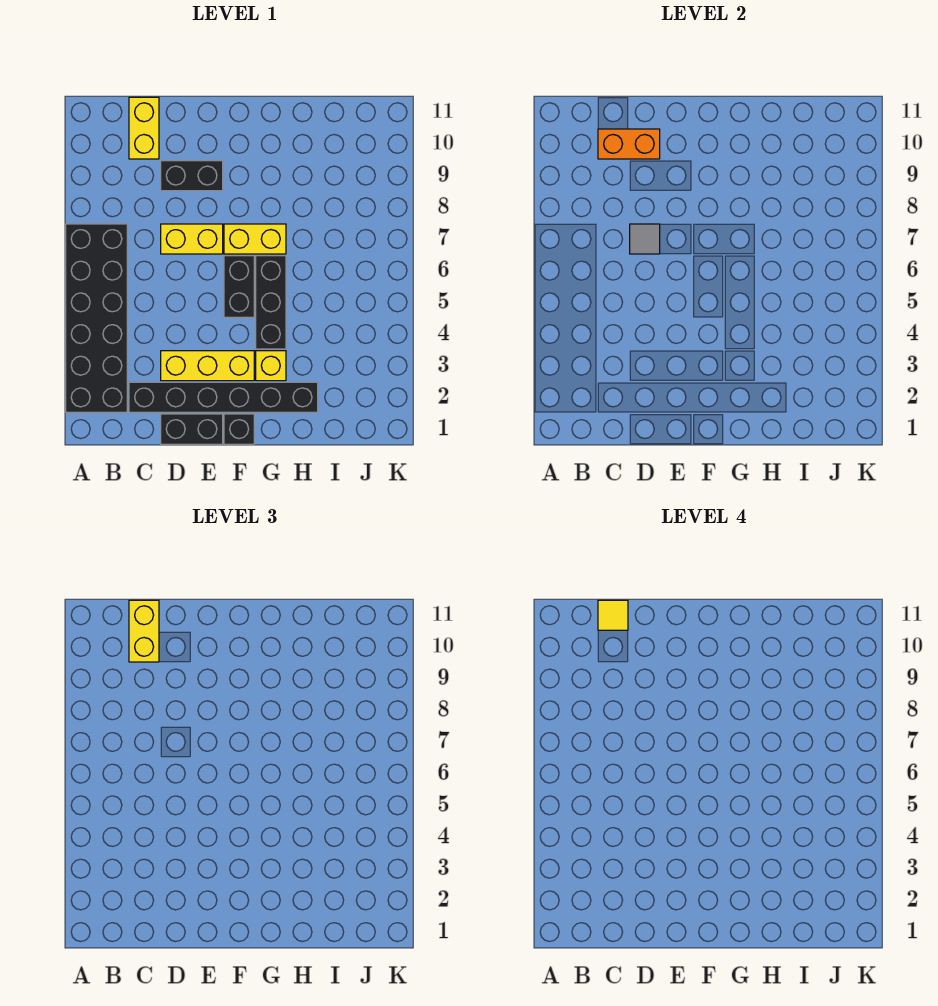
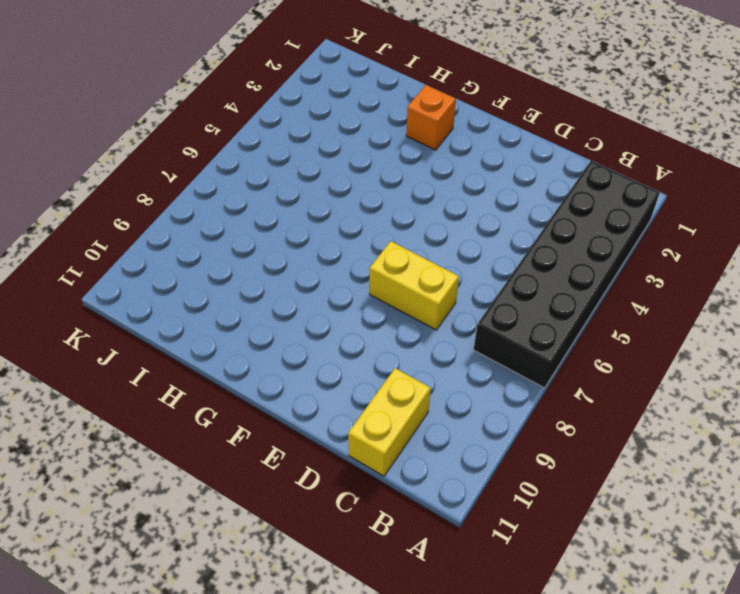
orange 1x1 brick [406,85,456,150] -> black 1x6 brick [129,382,318,412]
none -> black 1x2 brick [161,414,223,444]
none -> yellow 1x3 brick [161,351,254,381]
none -> black 1x2 brick [161,161,223,191]

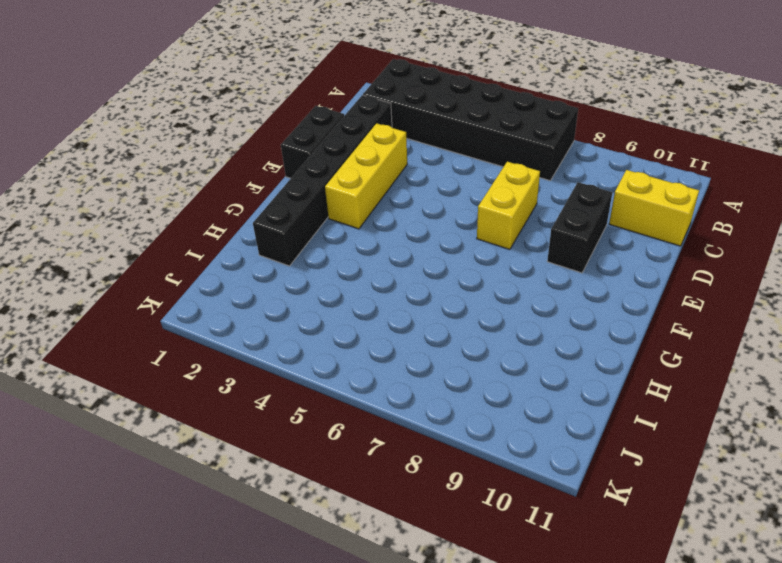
none -> black 1x1 brick [224,414,254,444]
none -> black 1x2 brick [224,256,254,317]
none -> yellow 1x2 brick [224,224,286,254]

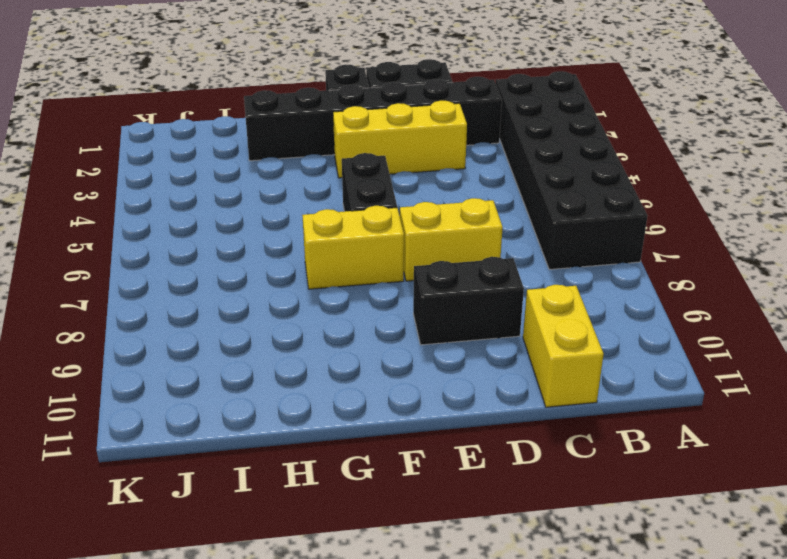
none -> yellow 1x1 brick [256,351,286,381]
none -> black 1x3 brick [256,256,286,349]
none -> orange 1x2 brick [598,129,660,159]

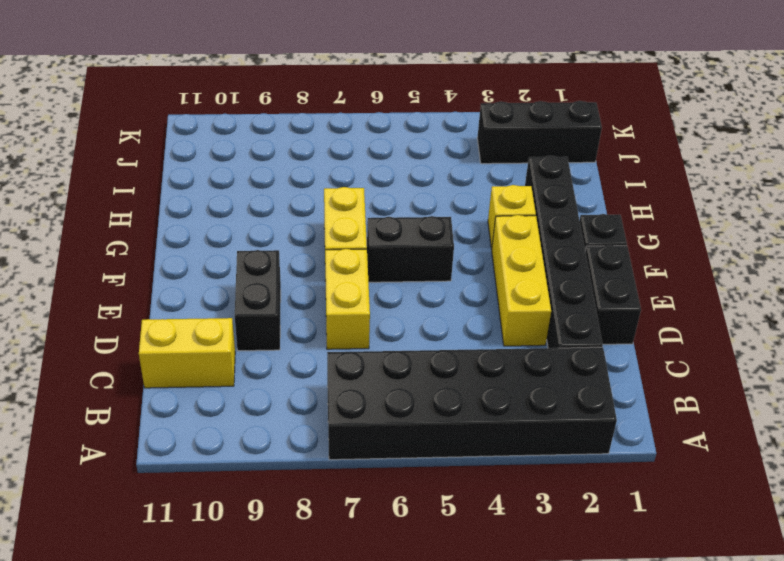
black 1x3 brick [477,101,602,164] -> black 1x3 brick moved to [256,256,286,349]
none -> orange 1x2 brick [598,129,660,159]
none -> grey 1x1 tile [630,224,660,254]
none -> yellow 1x2 brick [129,600,159,662]

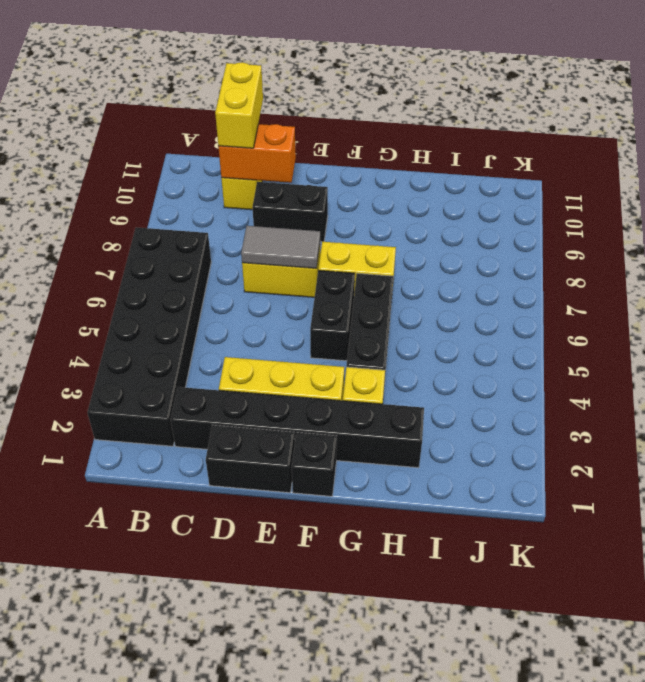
grey 1x2 tile [241,226,320,268] -> grey 1x1 tile [630,224,660,254]
none -> yellow 1x1 tile [598,600,628,630]

